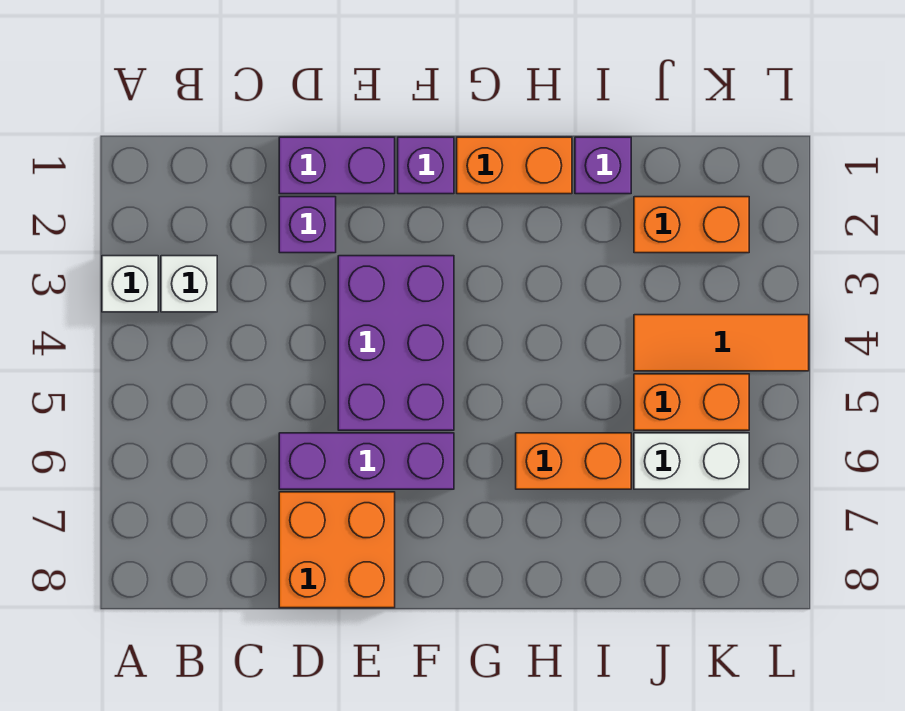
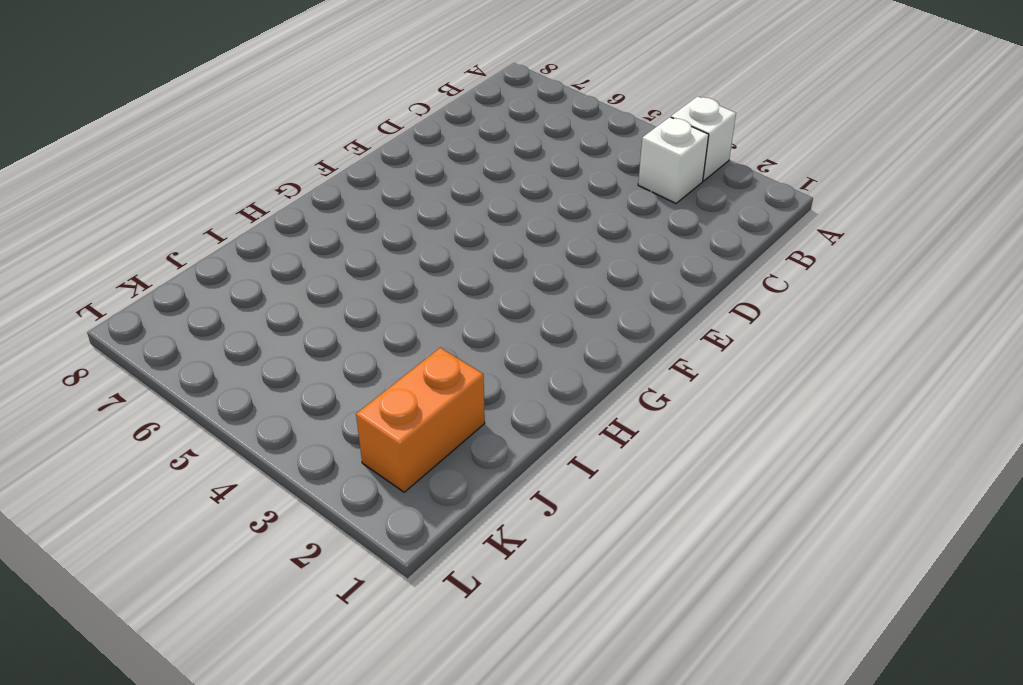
none -> purple 1x2 brick [279,137,395,194]
none -> purple 1x1 brick [279,197,336,253]
none -> purple 1x3 brick [279,433,454,489]

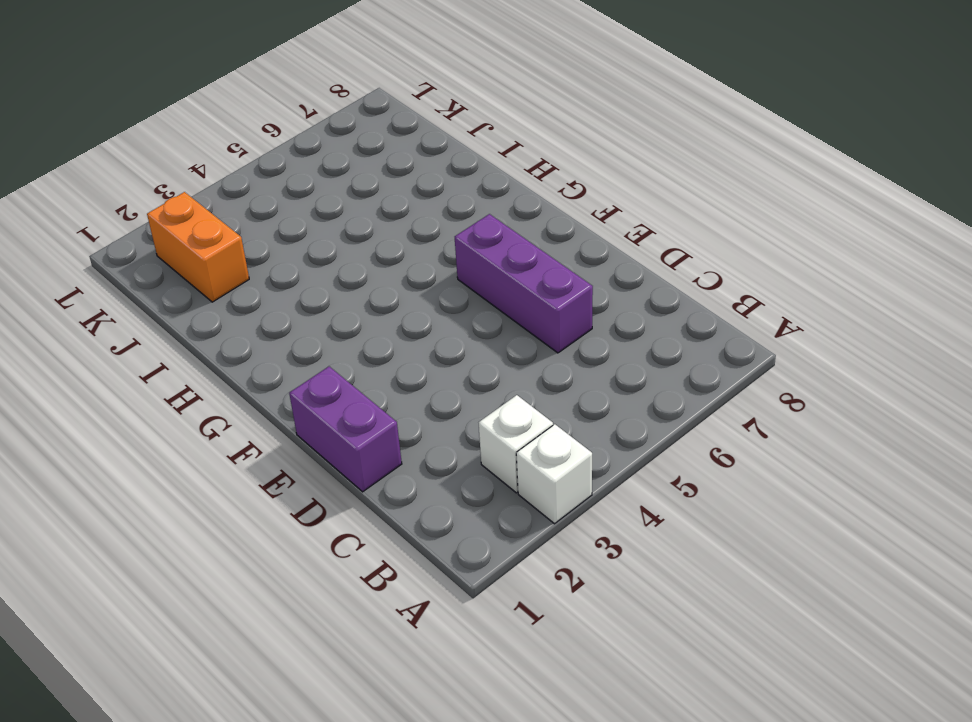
none -> purple 1x1 brick [279,197,336,253]
none -> orange 2x2 brick [279,492,395,608]
none -> purple 2x3 brick [338,256,454,430]

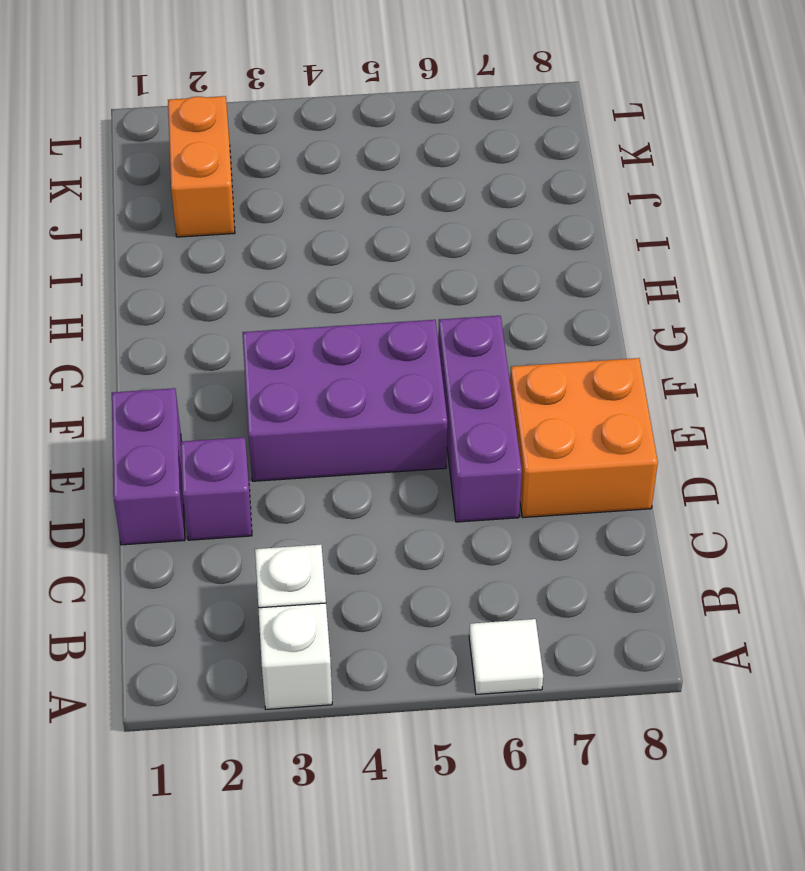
white 1x1 tile [469,619,543,694] -> none
none -> purple 1x1 brick [398,137,454,194]
none -> orange 1x2 brick [457,137,572,194]
none -> orange 1x2 brick [516,433,631,489]

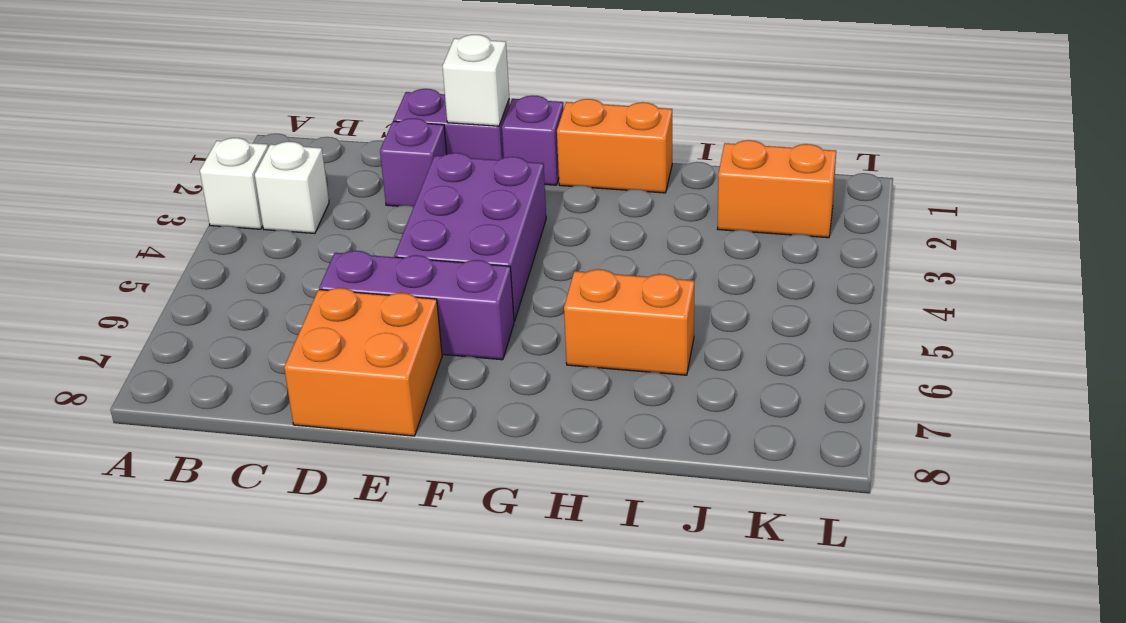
white 1x1 brick [442,35,509,126] -> none
none -> purple 1x1 brick [575,137,631,194]
none -> orange 1x3 tile [634,315,809,371]
none -> orange 1x2 brick [634,374,749,430]

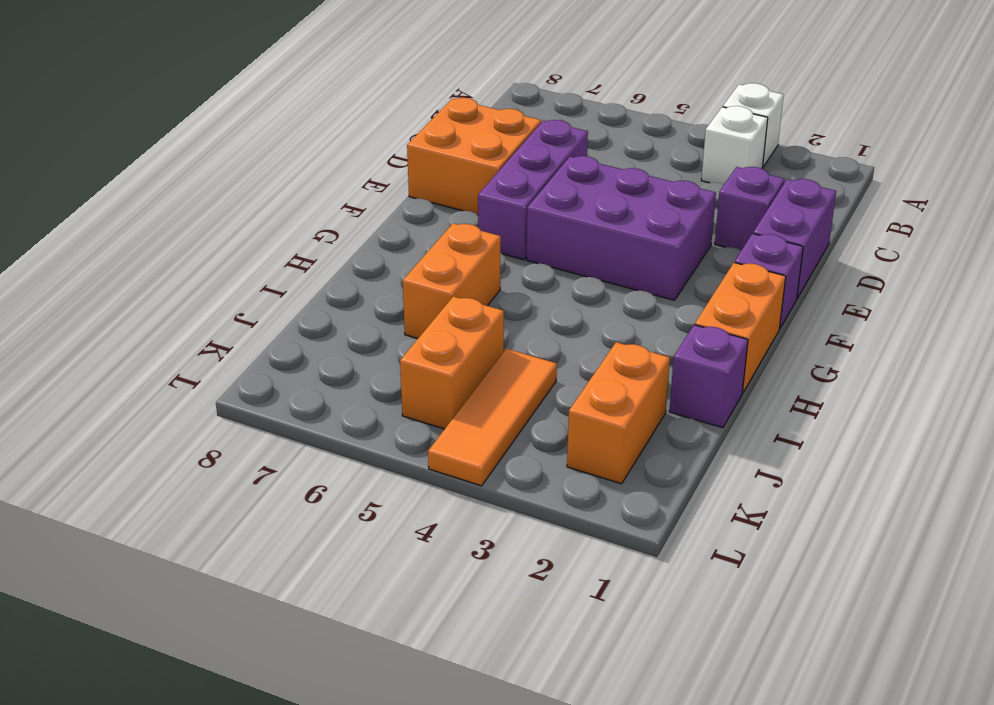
none -> white 1x2 brick [634,433,749,489]

